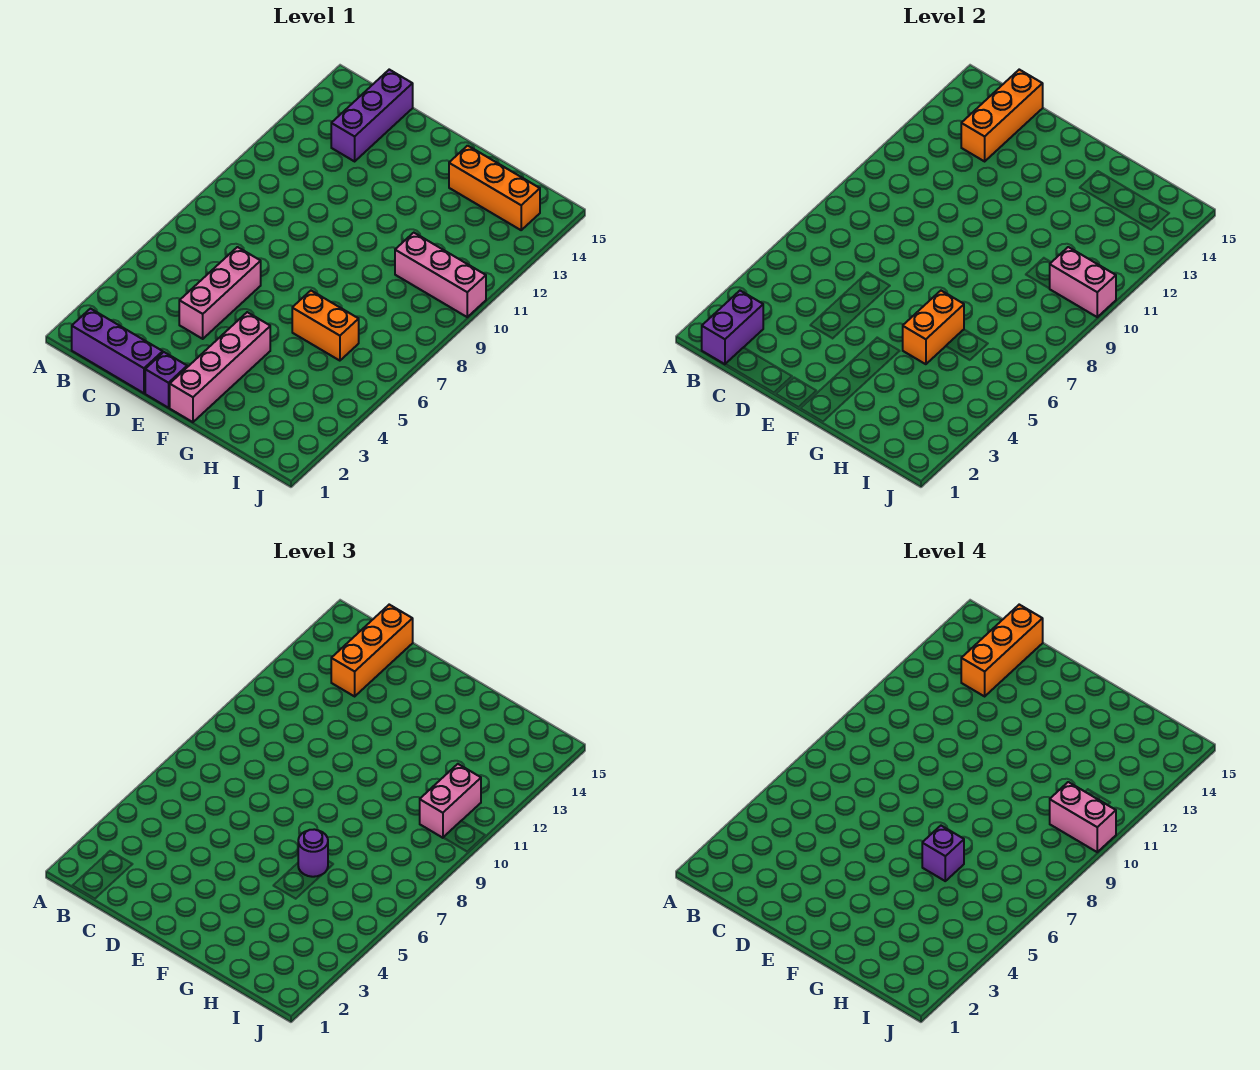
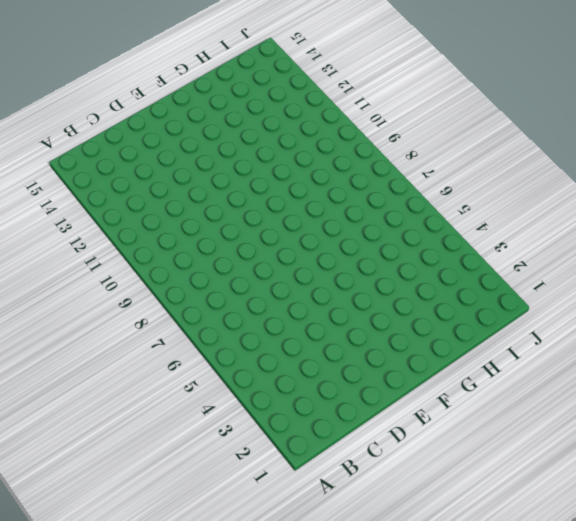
none -> purple 1x3 brick [72,309,163,393]
none -> purple 1x3 brick [331,70,413,161]
none -> pink 1x3 brick [179,247,261,339]

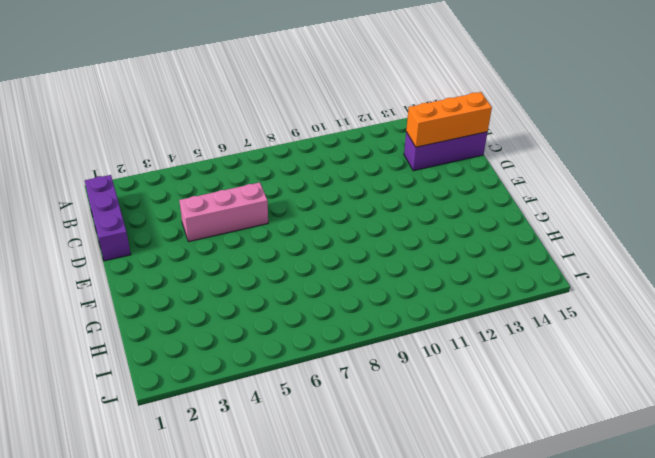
none -> purple 1x1 brick [145,352,187,408]
none -> pink 1x4 brick [170,312,270,422]
none -> orange 1x2 brick [292,291,359,361]

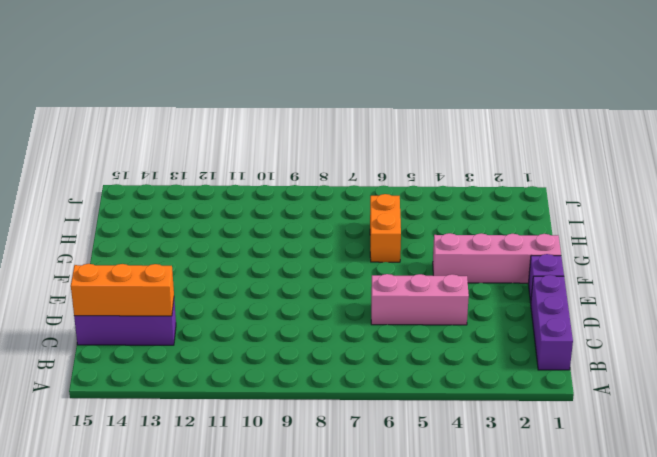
none -> orange 1x3 brick [449,146,540,230]
none -> pink 1x3 brick [395,233,486,317]
none -> purple 1x2 brick [702,291,763,364]

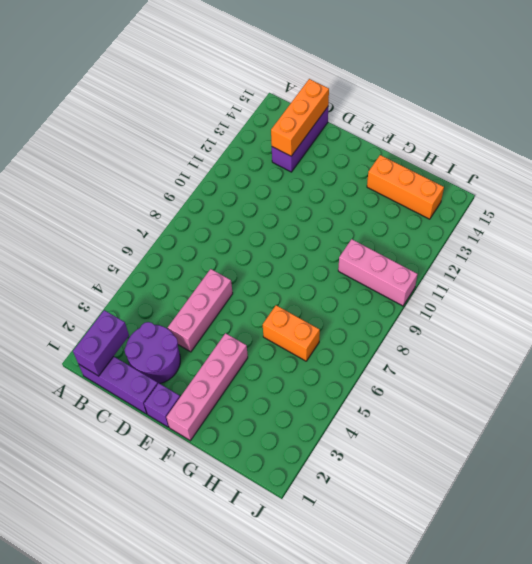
purple 2x2 round brick [125,322,180,384] -> none
none -> orange 1x2 brick [903,291,964,364]
none -> pink 1x2 brick [1049,247,1116,317]
none -> orange 1x3 brick [331,605,413,696]

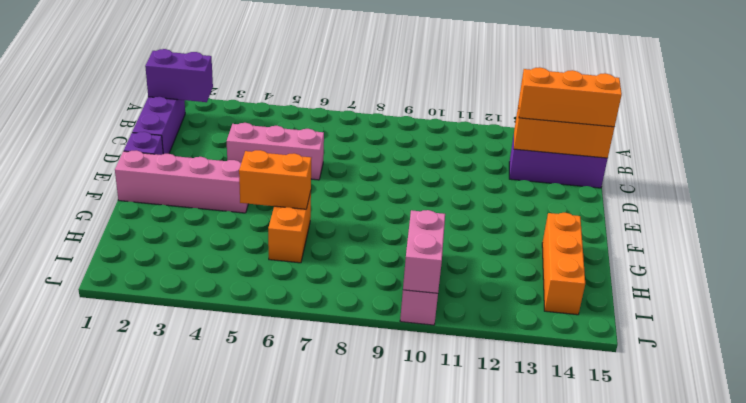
none -> purple 1x1 round brick [298,829,328,877]
none -> pink 1x2 brick [420,764,481,838]
none -> orange 1x3 brick [961,605,1043,696]

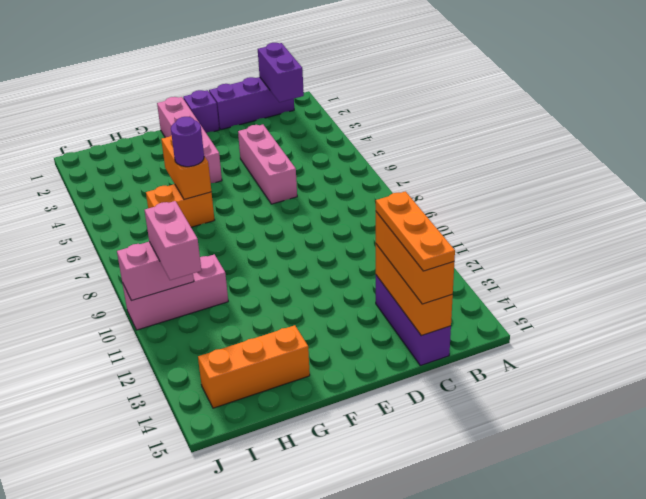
orange 1x3 plate [376,191,455,271] -> orange 1x3 brick [961,605,1043,696]
none -> purple 1x1 brick [922,826,964,881]
none -> pink 1x2 brick [1050,782,1116,852]

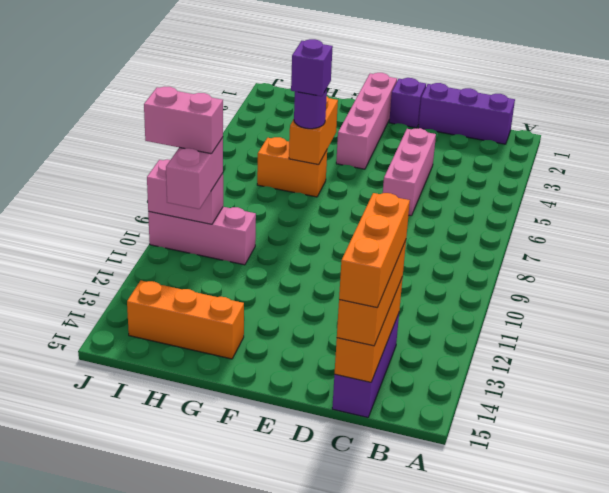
none -> purple 1x2 brick [702,291,763,364]

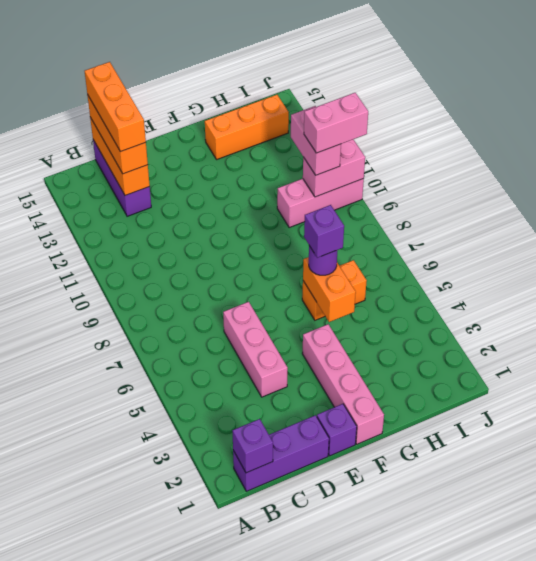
purple 1x1 brick [232,419,273,473] -> purple 1x2 brick [702,291,763,364]

